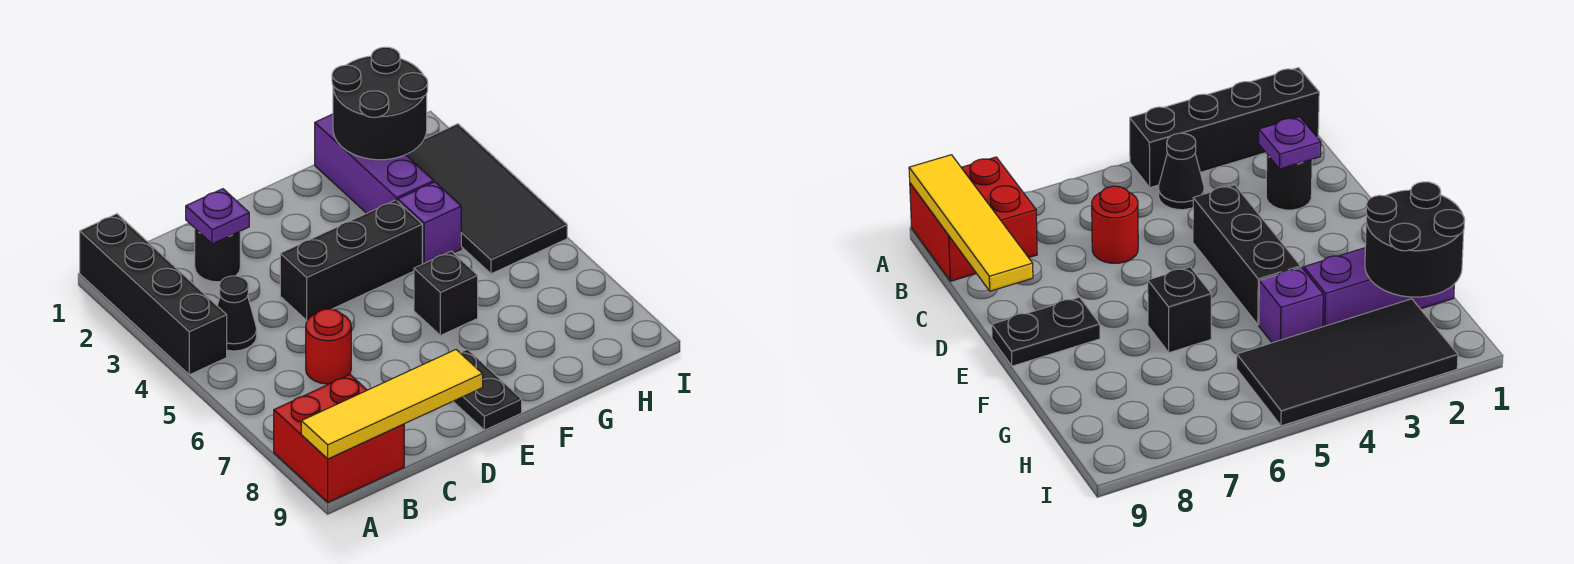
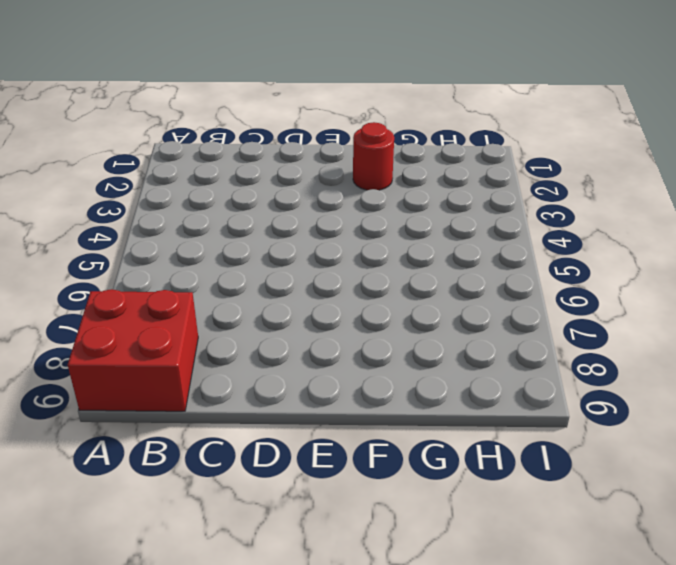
red 1x1 round brick [353,122,394,190] -> red 1x1 round brick moved to [306,309,351,384]
none -> black 1x4 brick [80,214,227,375]
none -> black 1x1 cone [217,276,257,351]
none -> black 1x1 round brick [195,229,240,282]

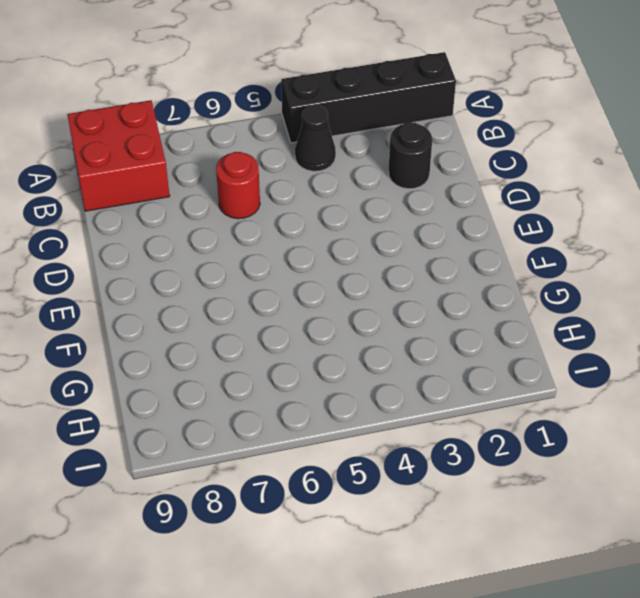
none -> black 1x3 brick [280,200,422,320]
none -> black 1x2 plate [453,349,522,430]
none -> black 1x1 brick [414,251,478,336]

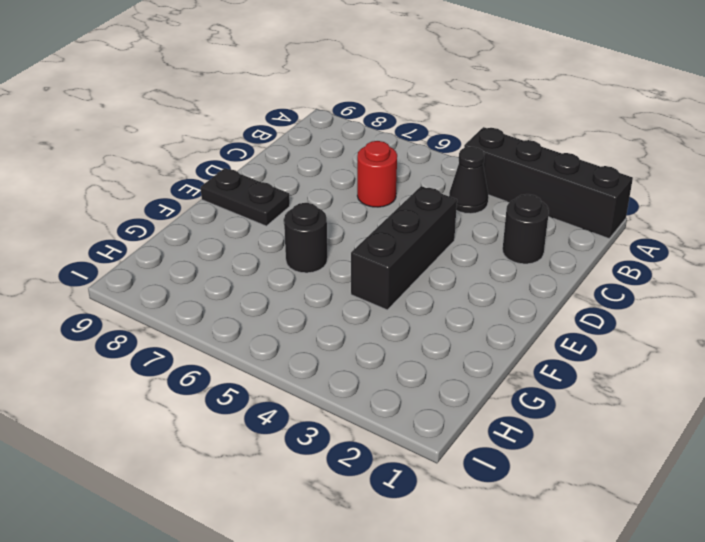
black 1x1 round brick [284,203,327,273] -> black 1x1 brick [414,251,478,336]
none -> red 2x2 brick [274,375,404,502]
none -> purple 1x3 brick [315,114,434,213]
none -> purple 1x1 brick [398,182,461,264]

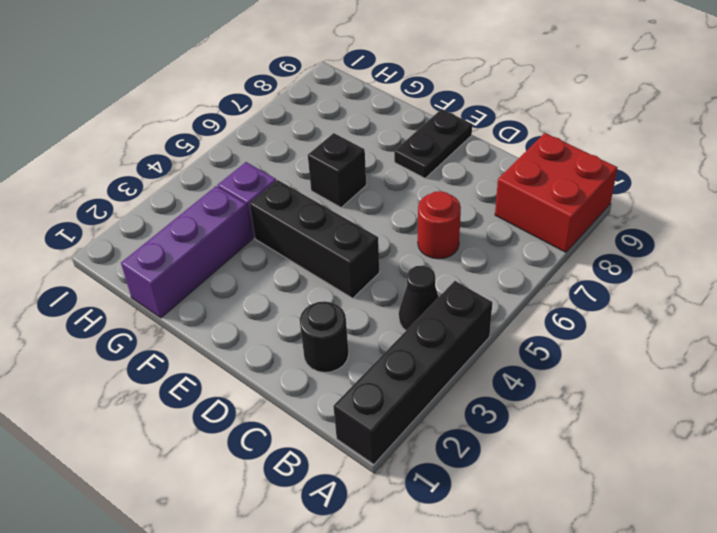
none -> black 2x4 tile [406,124,567,274]
none -> yellow 1x4 tile [301,350,483,459]
none -> purple 1x1 plate [186,189,249,244]

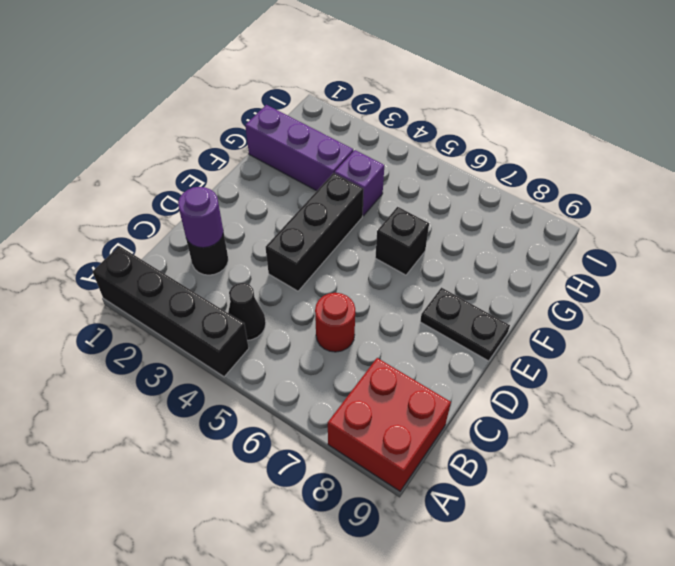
purple 1x1 round brick [178,187,223,248] -> purple 1x1 plate [186,189,249,244]
none -> black 2x4 tile [406,124,567,274]
none -> yellow 1x4 tile [301,350,483,459]
none -> black 2x2 round brick [332,47,428,160]

